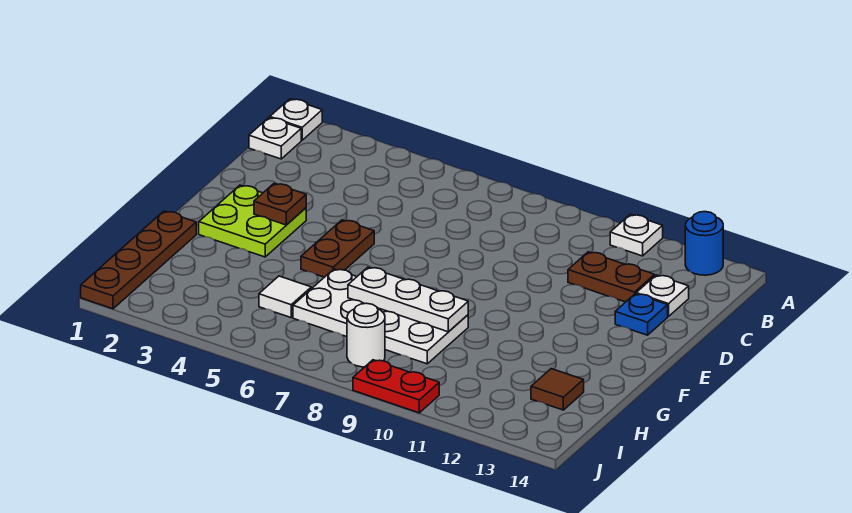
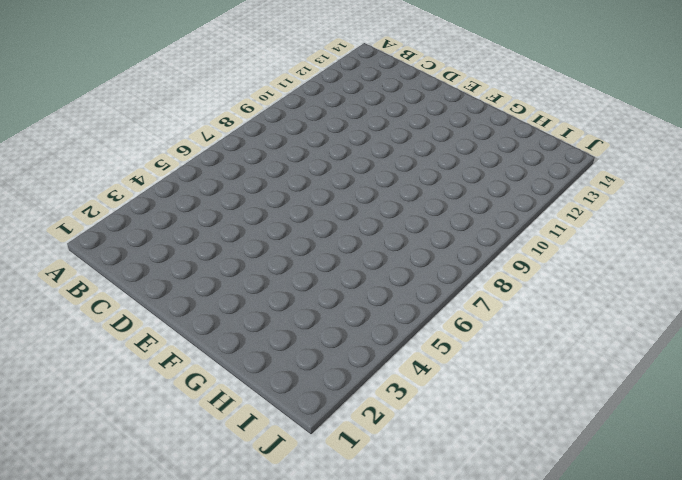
none -> white 1x1 plate [270,99,322,140]
none -> white 1x1 plate [610,214,663,256]
none -> blue 1x1 round brick [685,212,723,275]

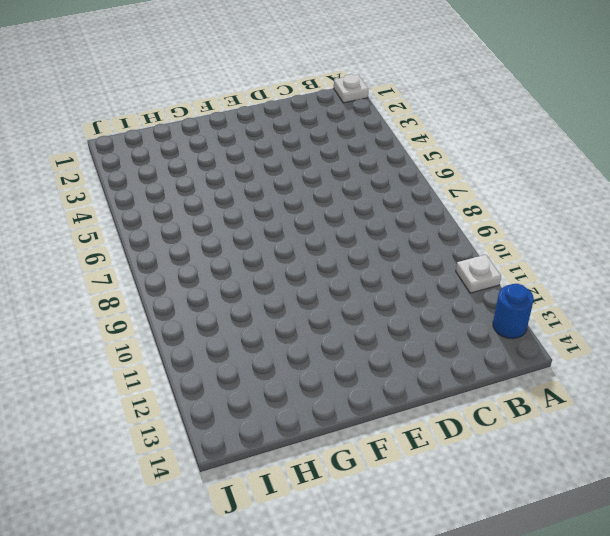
none -> white 1x1 plate [249,118,301,159]
none -> brown 1x2 plate [568,252,655,302]
none -> white 1x1 plate [636,275,689,317]

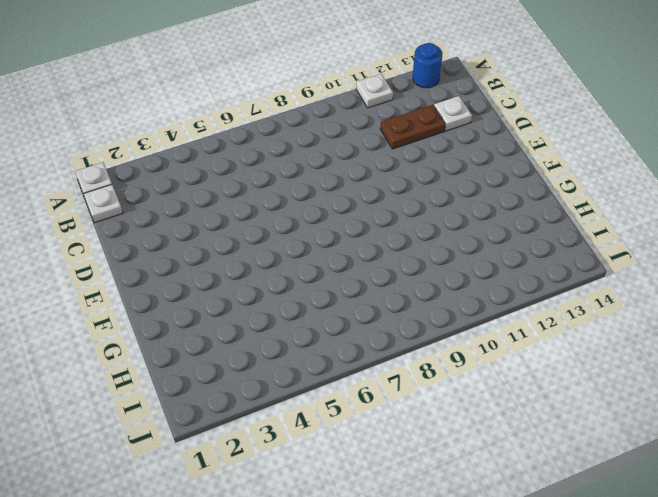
none -> blue 1x1 plate [615,294,668,335]
none -> lime 2x2 plate [199,185,306,257]
none -> brown 1x2 plate [301,220,374,277]

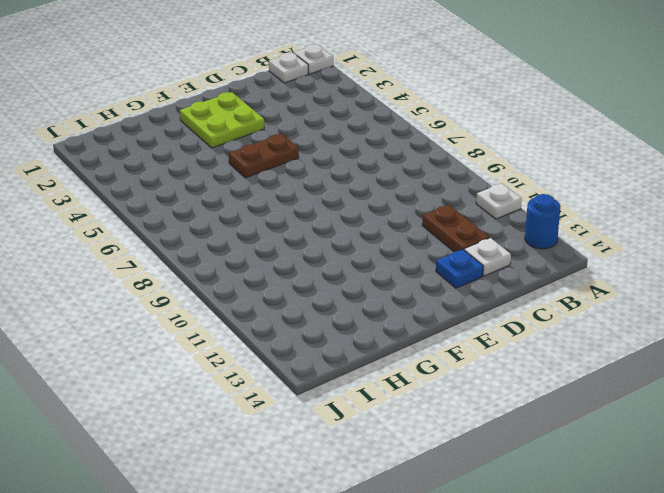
none -> brown 1x4 plate [81,211,196,309]
none -> white 2x4 plate [293,269,468,364]
none -> white 1x1 tile [259,276,311,318]

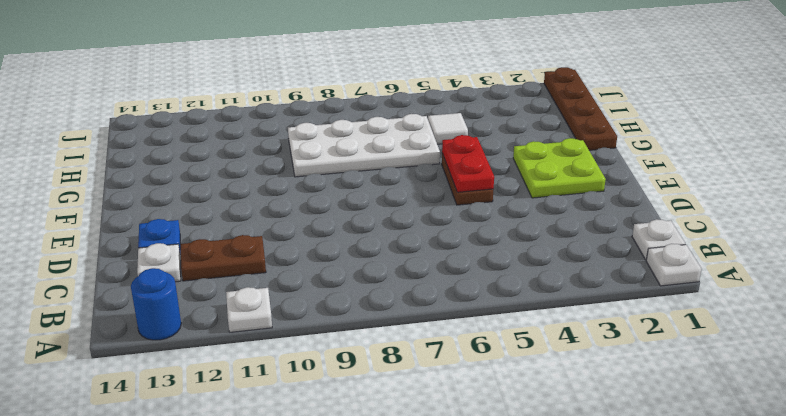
red 1x2 plate [442,135,494,192] -> red 1x2 plate turned to [353,360,439,413]
none -> brown 1x1 tile [531,369,584,410]
none -> white 1x1 round brick [347,303,385,367]
none -> brown 1x1 plate [254,184,306,225]

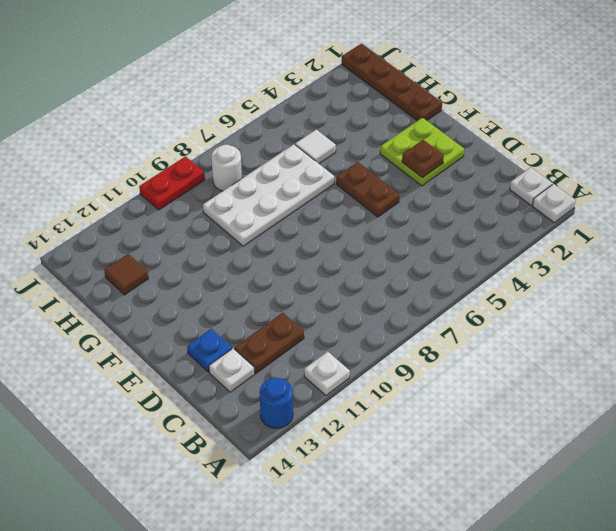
none -> white 1x3 plate [348,267,468,332]

